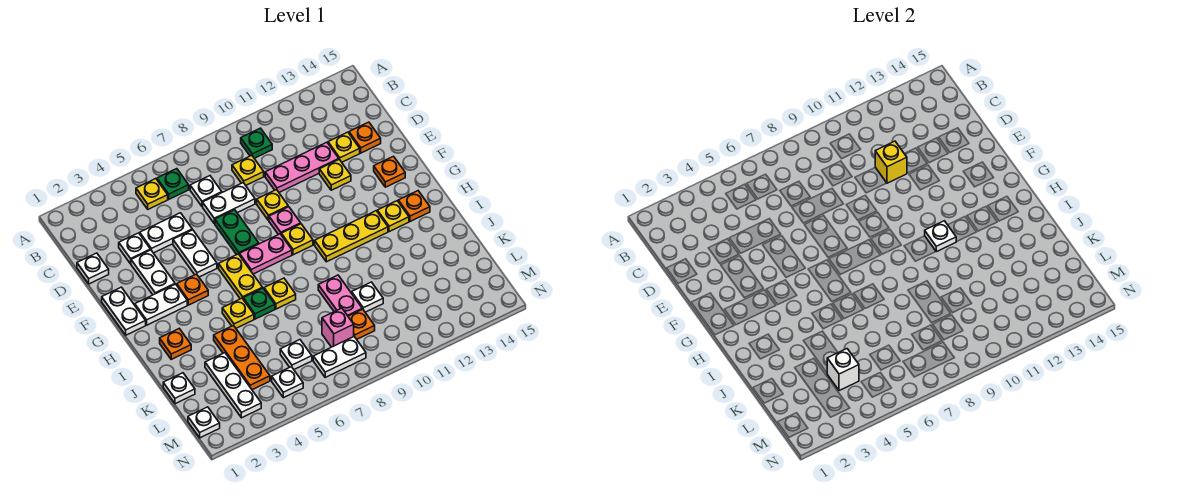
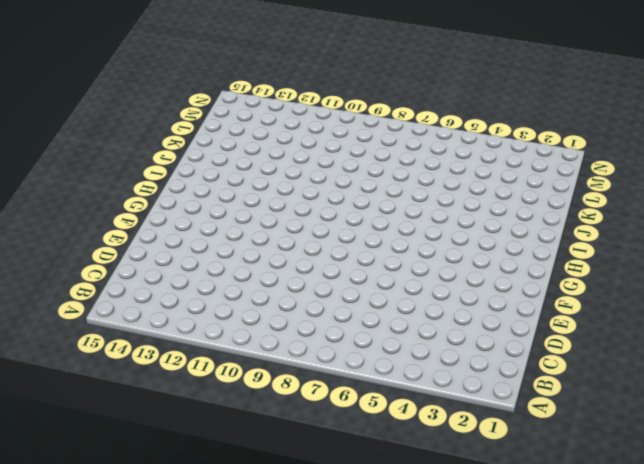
none -> yellow 1x1 plate [136,179,168,209]
none -> green 1x1 plate [157,169,189,199]
none -> green 1x1 plate [241,128,272,158]
none -> white 1x1 plate [190,176,222,206]

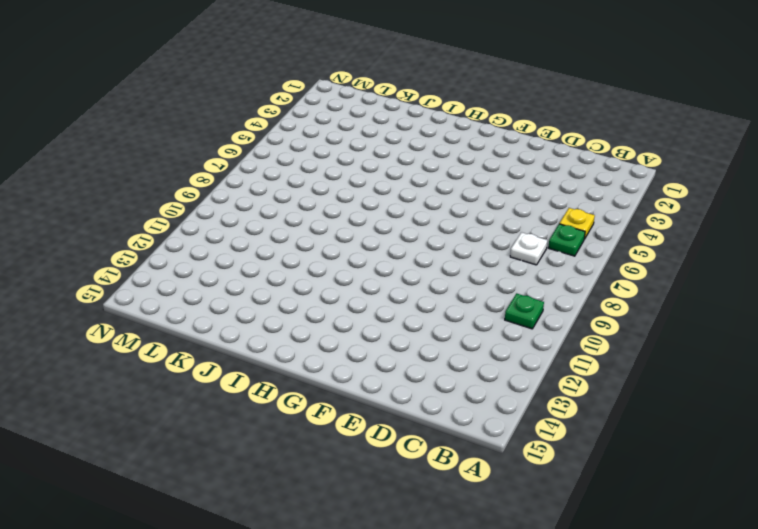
none -> yellow 1x1 plate [232,155,264,185]
none -> white 1x1 plate [77,253,109,284]
none -> white 1x1 plate [119,233,150,264]
none -> white 1x2 plate [140,213,192,253]

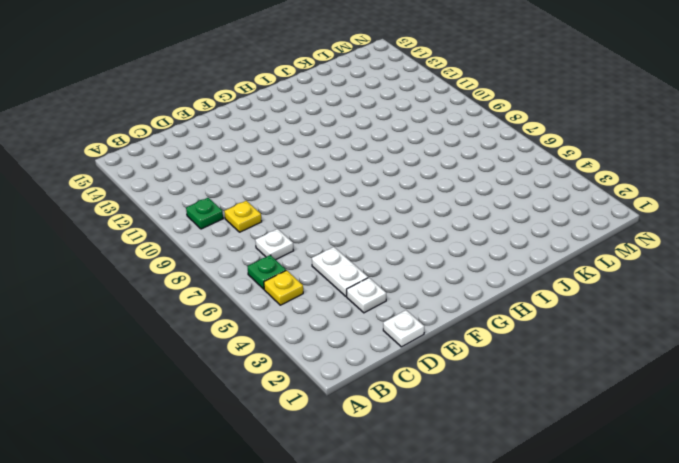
none -> white 1x2 plate [203,183,255,224]
none -> pink 1x3 plate [265,142,339,192]
none -> yellow 1x1 plate [328,132,360,162]
none -> orange 1x1 plate [349,122,381,153]

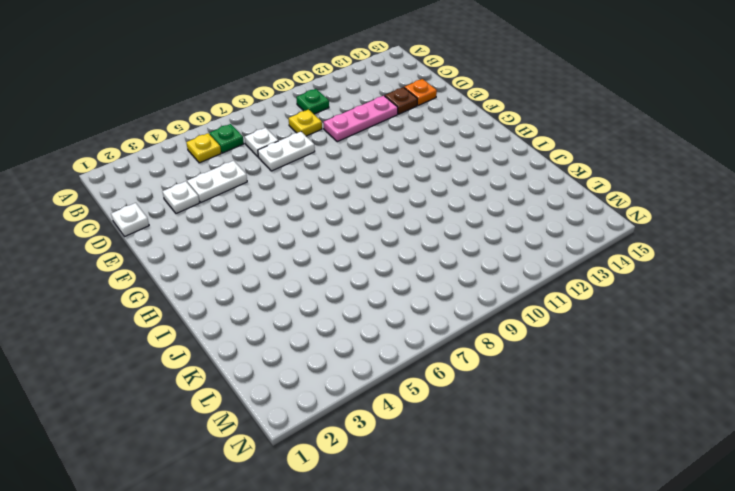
brown 1x1 plate [385,87,417,114] -> yellow 1x1 plate [328,132,360,162]
none -> white 1x2 plate [131,250,175,295]
none -> white 1x2 plate [173,230,217,277]
none -> green 1x2 plate [215,210,259,255]
none -> yellow 1x1 plate [257,190,288,221]

